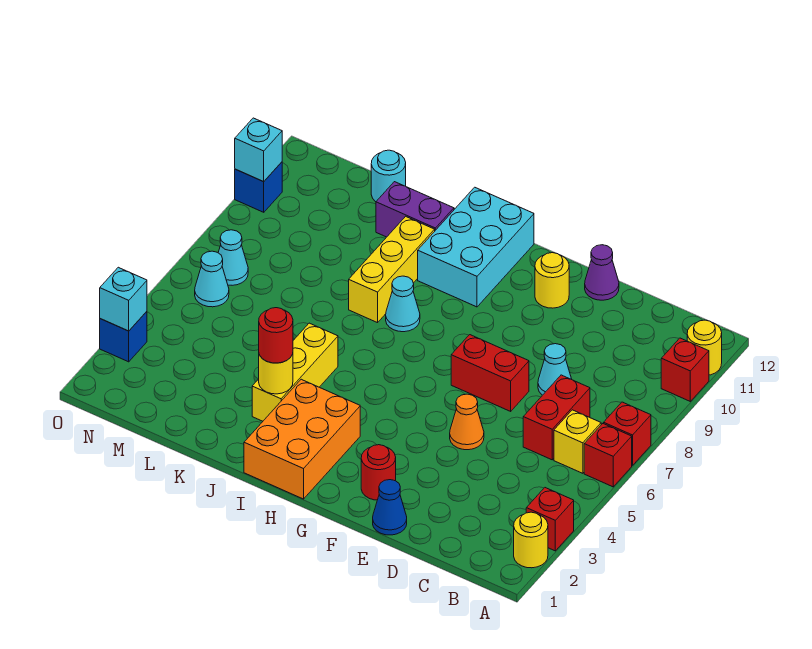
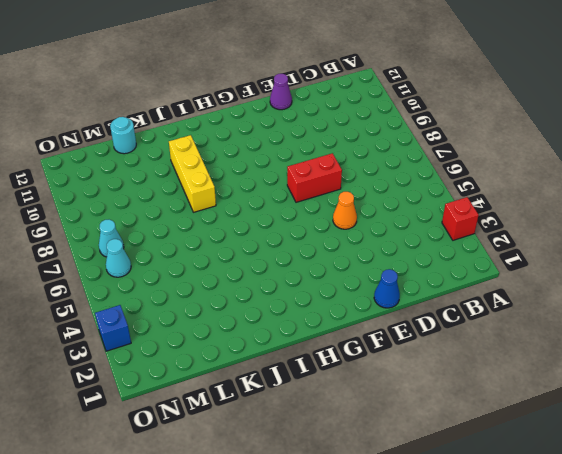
none -> yellow 1x1 round brick [514,512,548,568]
none -> red 1x1 brick [584,424,632,487]
none -> red 1x1 brick [604,402,651,466]
none -> red 1x1 brick [661,338,709,401]

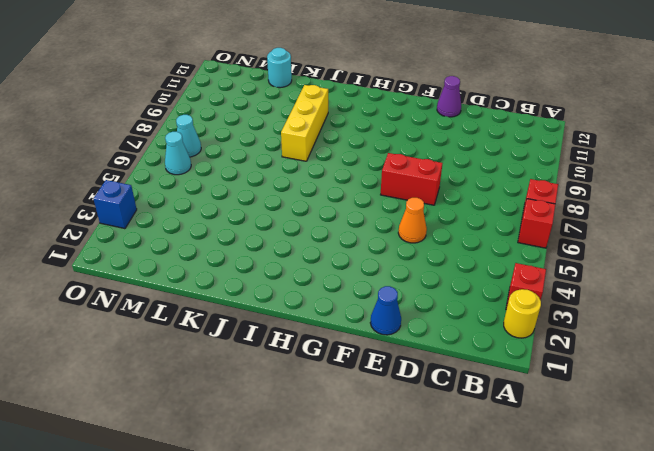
none -> red 1x1 brick [661,338,709,401]
none -> yellow 1x1 round brick [687,320,722,375]
none -> yellow 1x1 brick [554,410,601,473]
none -> red 1x2 brick [523,375,590,460]

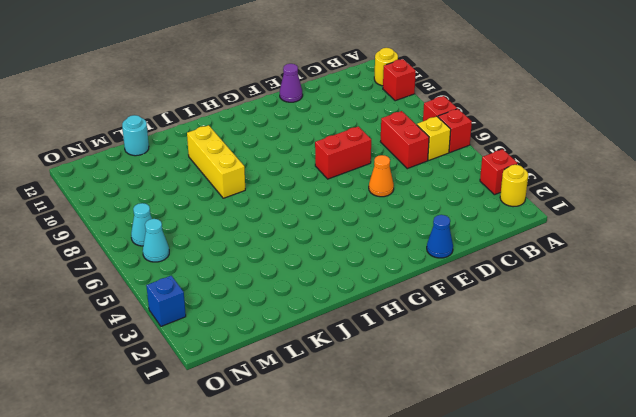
none -> cyan 1x1 cone [538,344,571,395]
none -> red 1x1 round brick [361,445,396,500]
none -> yellow 1x1 round brick [535,253,569,308]
none -> orange 2x3 brick [244,379,360,499]

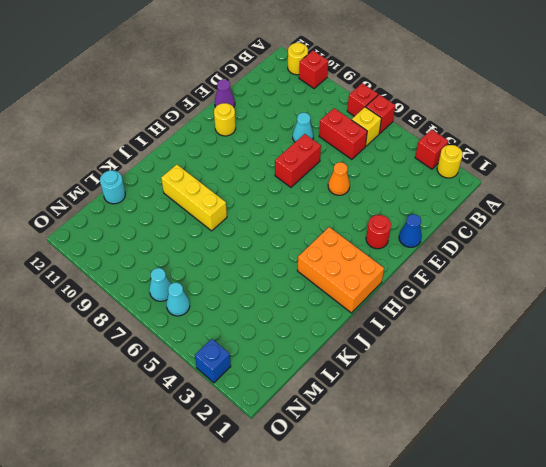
none -> cyan 2x3 brick [418,187,534,307]
none -> cyan 1x1 cone [386,276,420,332]
none -> yellow 1x3 brick [252,323,338,421]
none -> purple 1x2 brick [376,182,454,237]

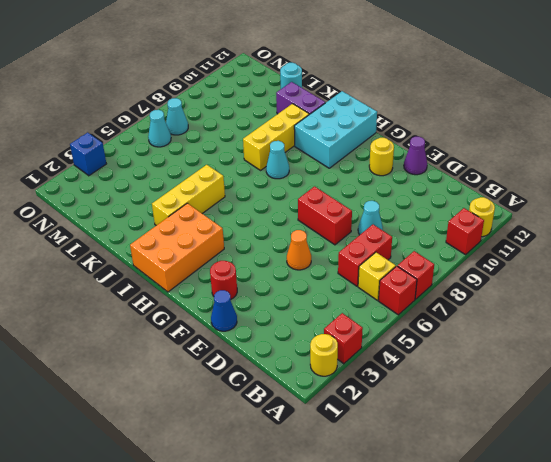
none -> blue 1x1 brick [235,162,282,212]
none -> yellow 1x1 round brick [259,354,293,394]
none -> cyan 1x1 brick [100,267,147,331]
none -> cyan 1x1 brick [235,118,282,182]

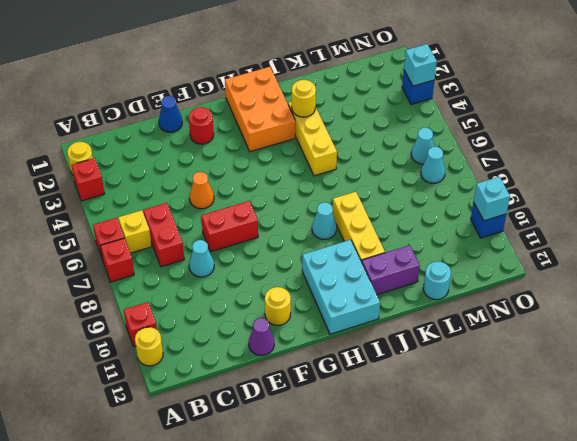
none -> red 1x1 round brick [259,308,293,363]

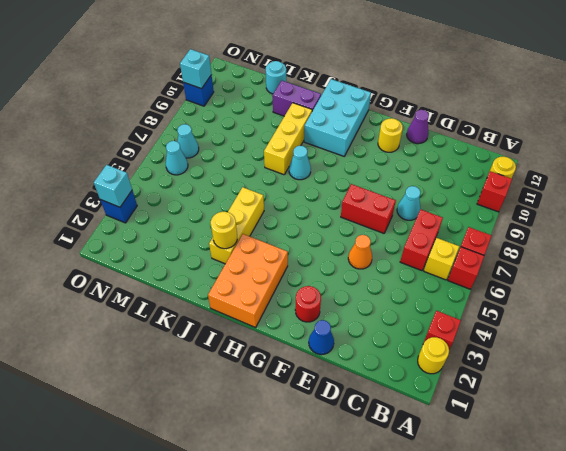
none -> red 1x1 round brick [259,308,293,363]

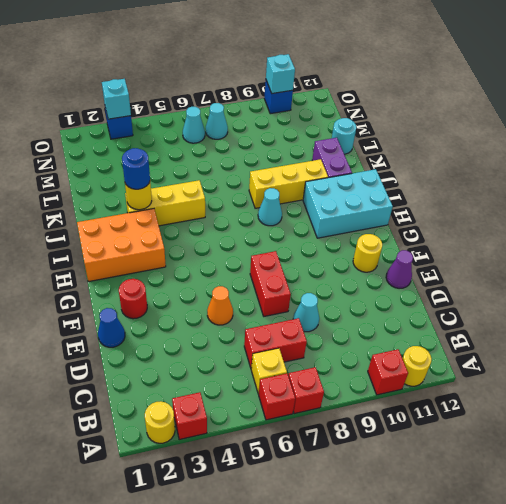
blue 1x1 round brick [122,148,150,189] -> red 1x1 round brick [259,308,293,363]

